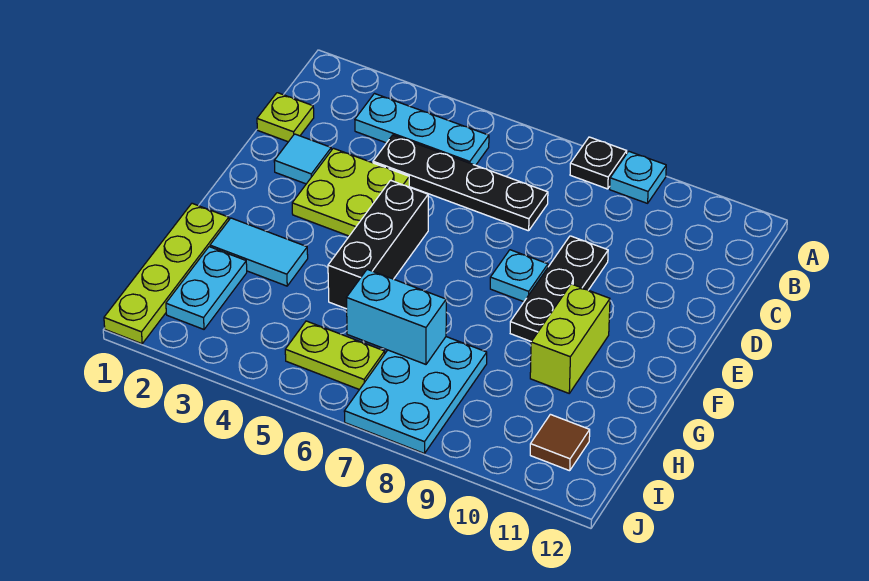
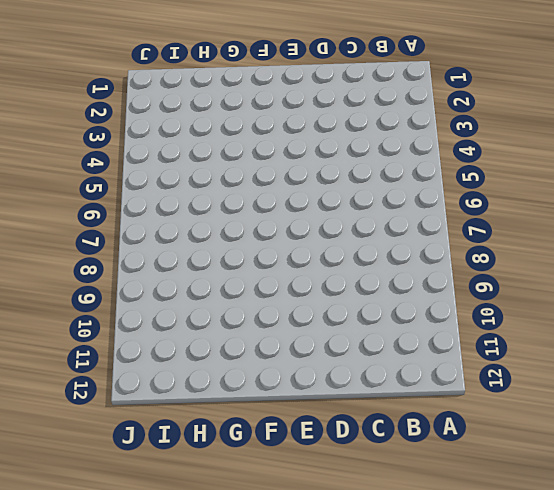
none -> black 1x1 plate [570,137,627,189]
none -> cyan 1x1 plate [610,151,666,203]
none -> cyan 1x3 plate [355,94,489,165]

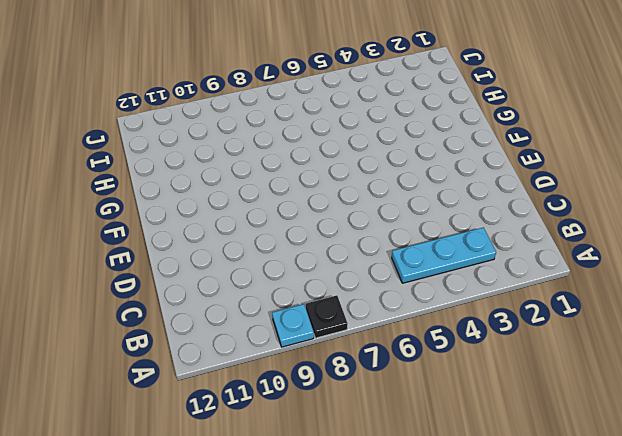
none -> lime 1x1 plate [257,93,314,142]
none -> black 1x4 plate [373,135,548,231]
none -> cyan 1x1 tile [274,134,331,184]

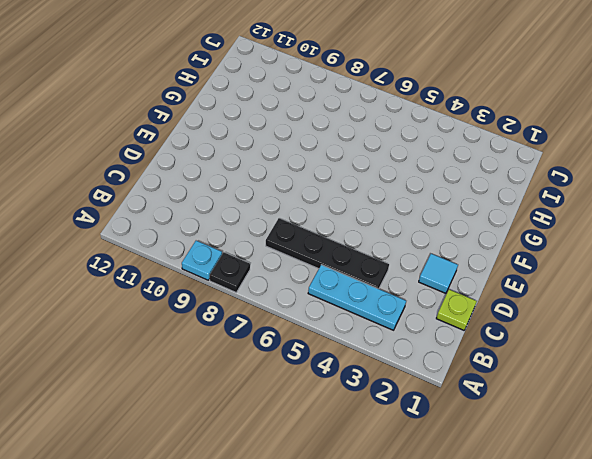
none -> lime 2x2 plate [292,148,409,236]
none -> black 1x3 plate [510,236,608,341]
none -> black 1x3 brick [328,180,428,309]

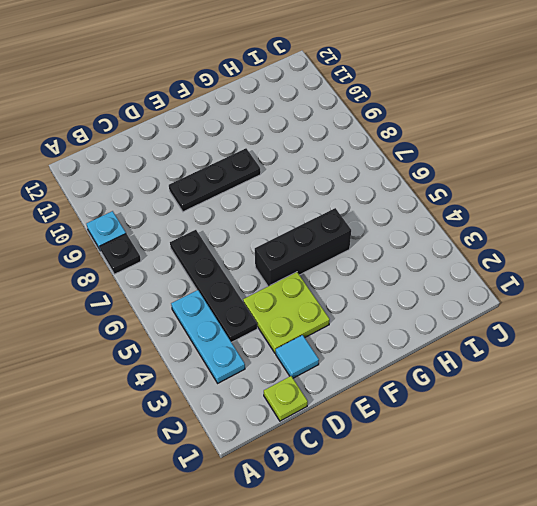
none -> cyan 1x1 plate [490,250,548,302]
none -> lime 1x2 brick [530,284,610,393]
none -> lime 1x4 plate [104,203,229,344]

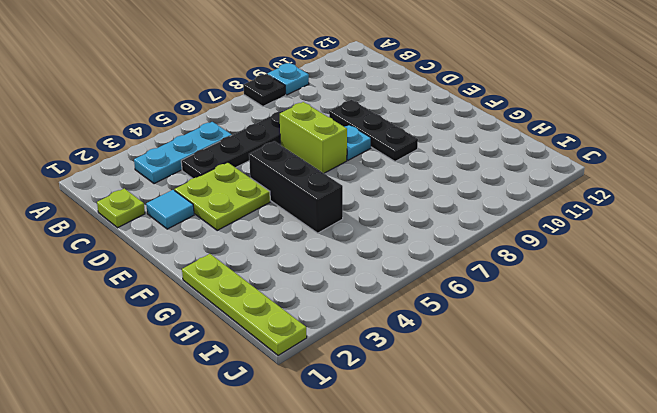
lime 1x2 brick [280,102,347,173] -> lime 1x2 brick moved to [530,284,610,393]
none -> cyan 1x2 tile [210,218,308,286]
none -> cyan 1x2 plate [166,247,247,329]
none -> cyan 2x3 plate [344,337,487,454]

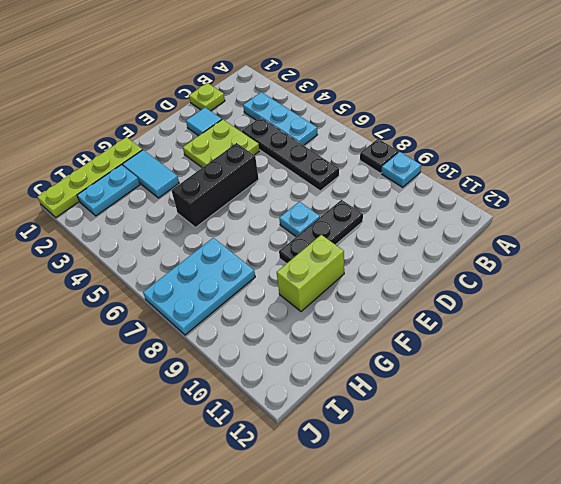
none -> lime 1x2 plate [285,321,385,390]
none -> brown 1x1 tile [530,414,590,471]
none -> cyan 1x2 brick [347,269,446,364]

